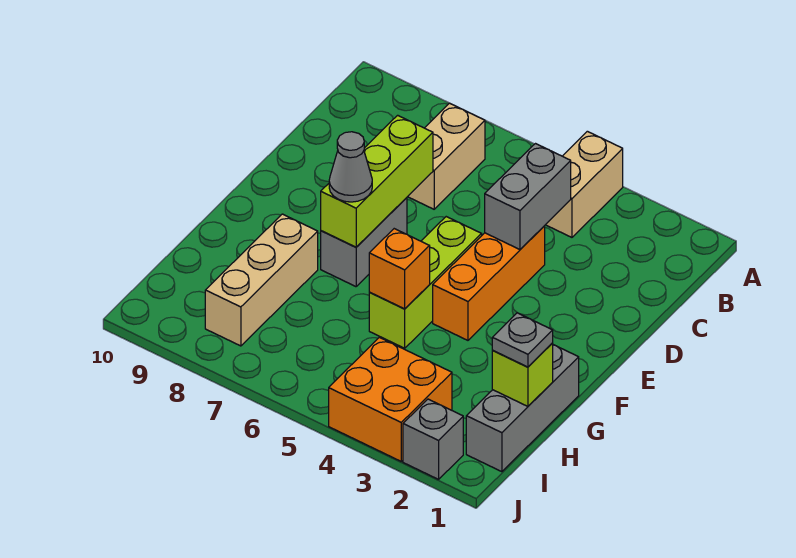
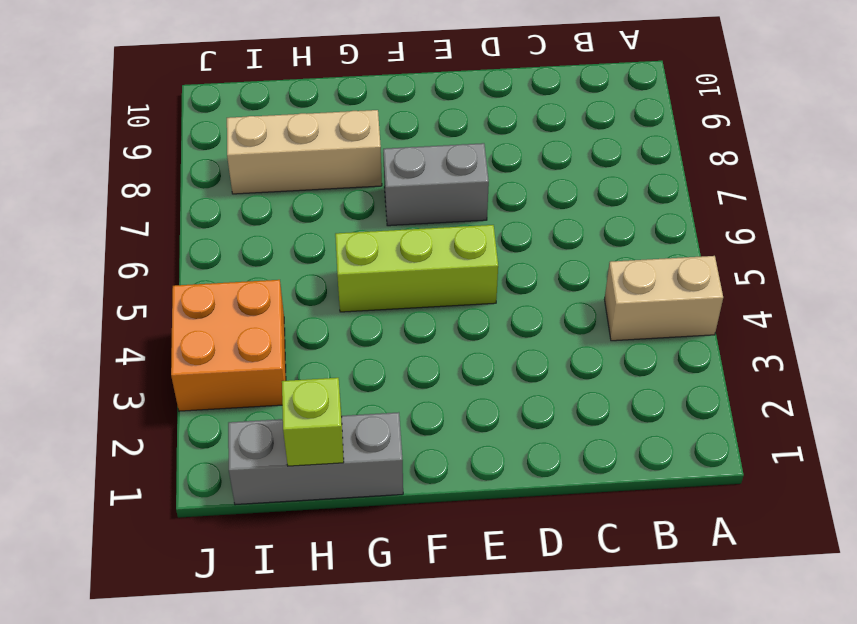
none -> tan 1x2 brick [408,103,485,209]
none -> orange 1x3 brick [433,226,545,340]
none -> grey 1x1 brick [403,399,463,479]

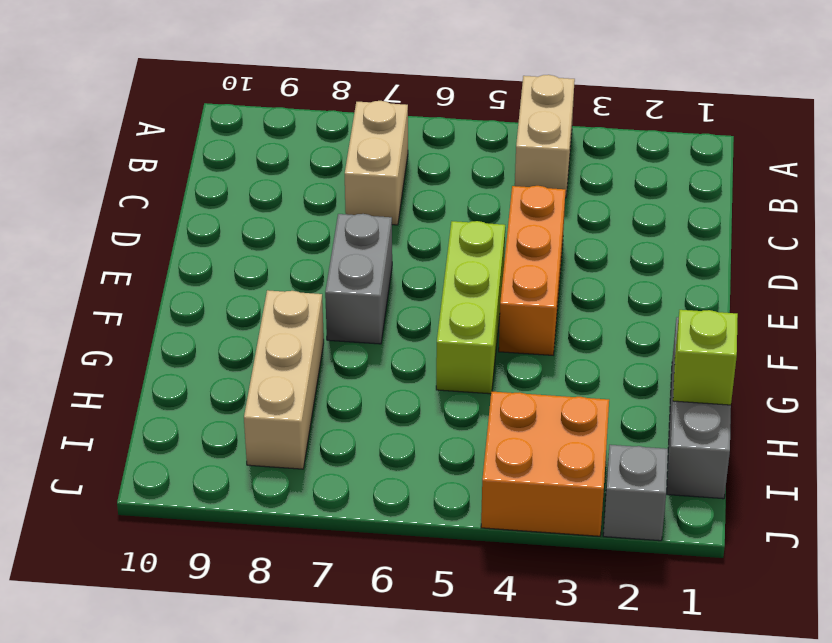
none -> grey 1x2 brick [485,144,571,250]
none -> lime 1x3 brick [321,115,433,247]
none -> orange 1x1 brick [369,229,430,309]

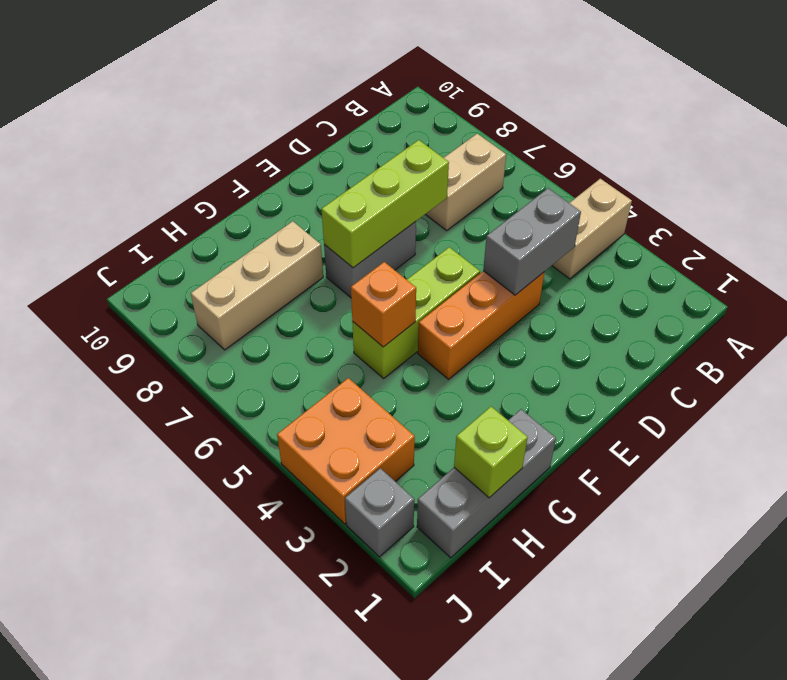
none -> grey 1x1 cone [329,132,372,202]
none -> grey 1x1 plate [492,313,553,367]

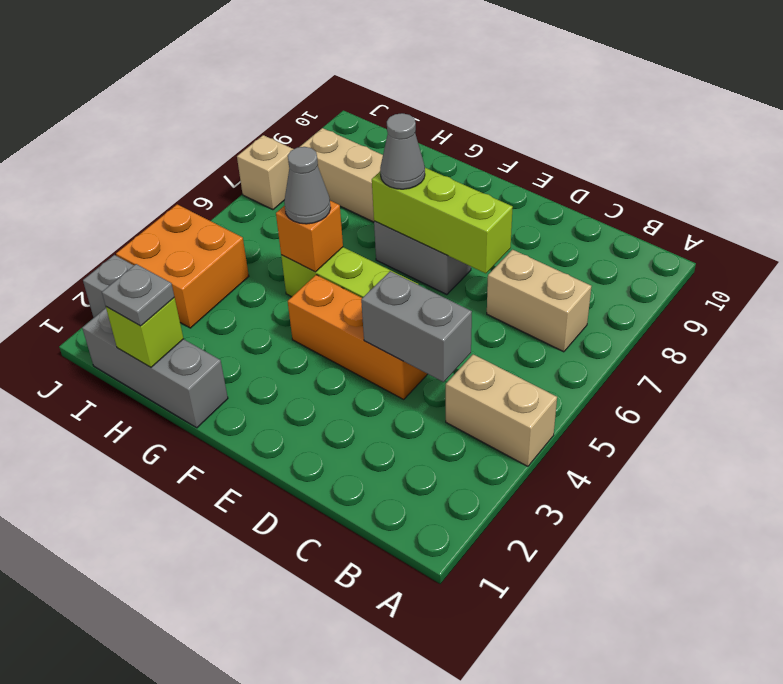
grey 1x1 cone [284,147,331,224] -> none
tan 1x1 brick [237,135,293,210] -> none

